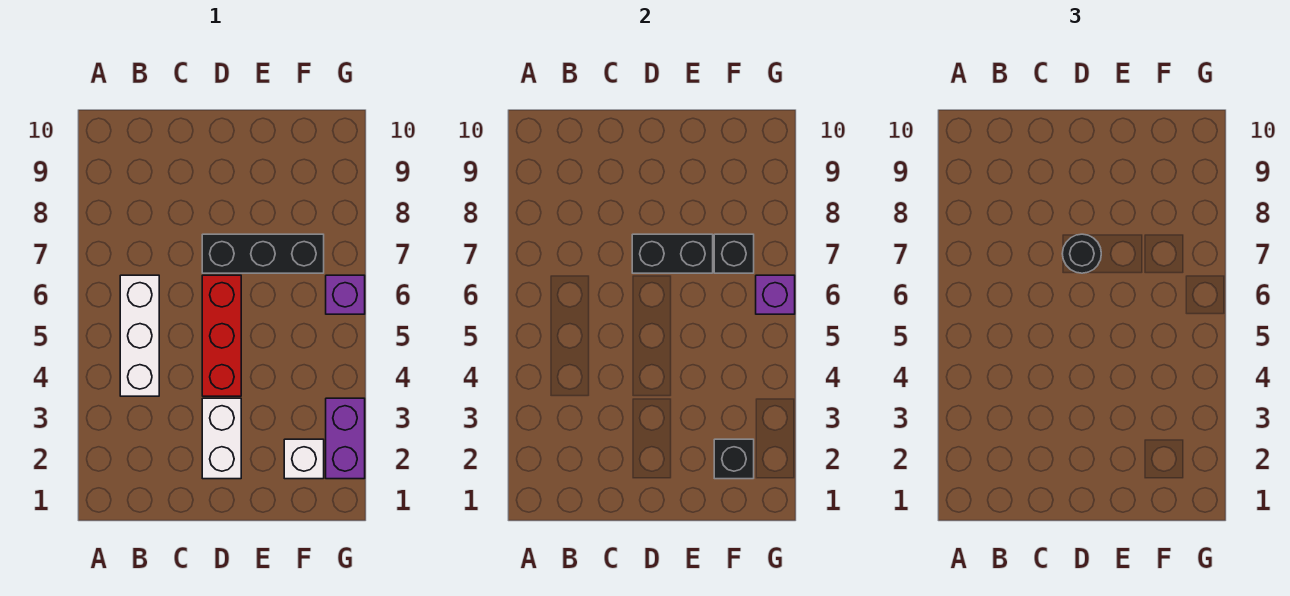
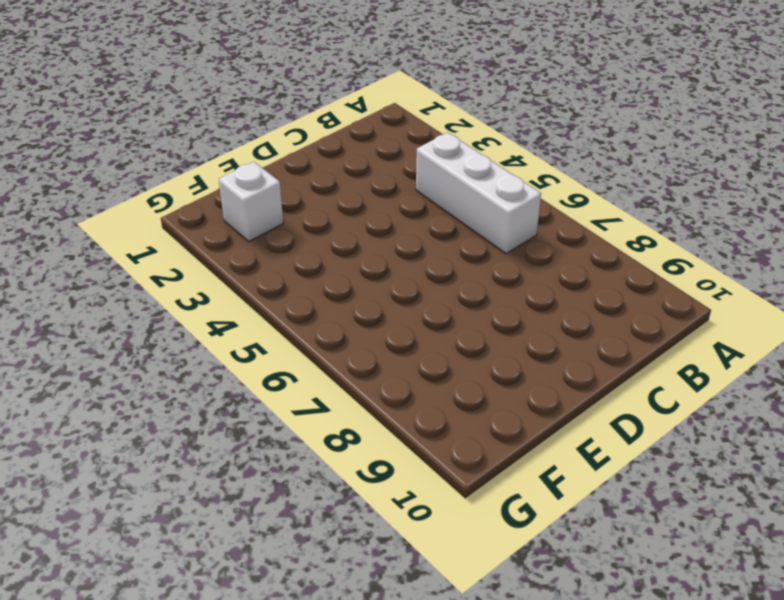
none -> white 1x2 brick [202,398,241,479]
none -> red 1x3 brick [202,275,241,396]
none -> black 1x3 brick [202,234,324,273]

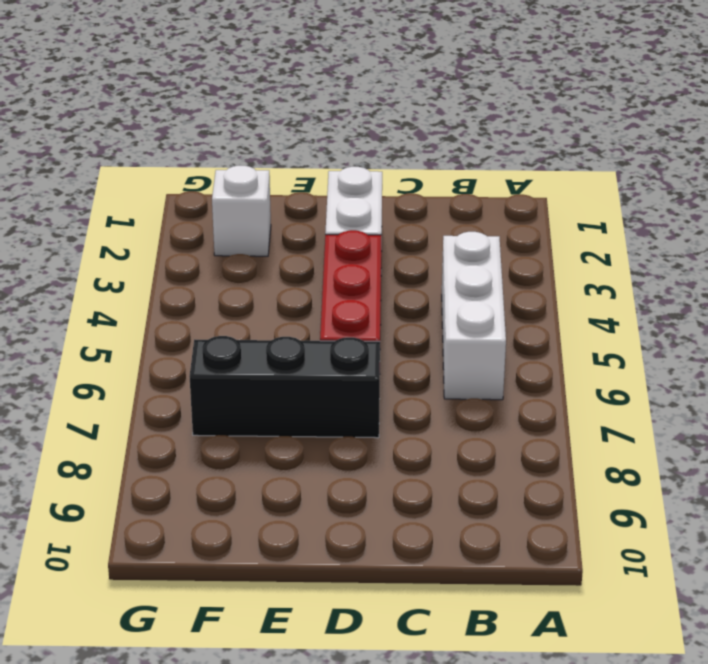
none -> purple 1x2 brick [326,398,365,479]
none -> purple 1x1 brick [326,275,365,314]
none -> black 1x2 brick [632,234,713,273]

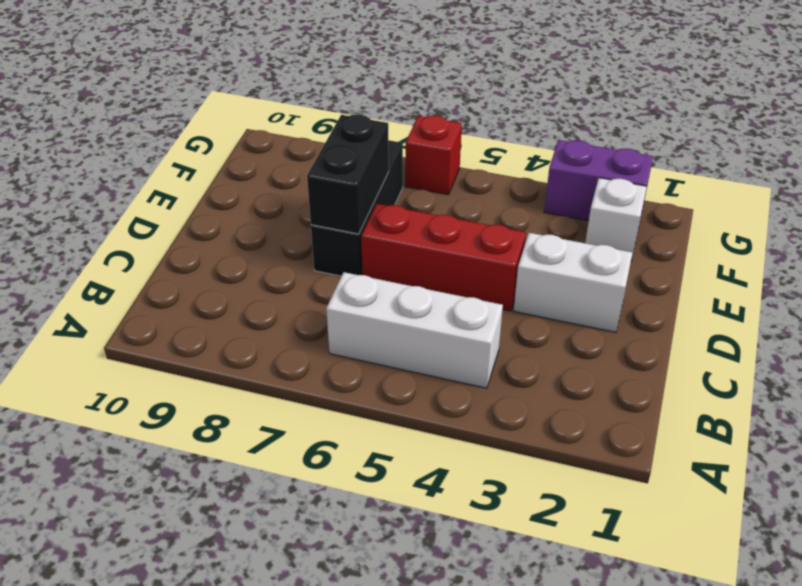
red 1x1 brick [405,116,462,195] -> purple 1x1 brick [326,275,365,314]
none -> black 1x1 brick [714,439,754,479]
none -> black 1x1 brick [714,234,754,273]
none -> purple 1x1 brick [756,275,795,314]

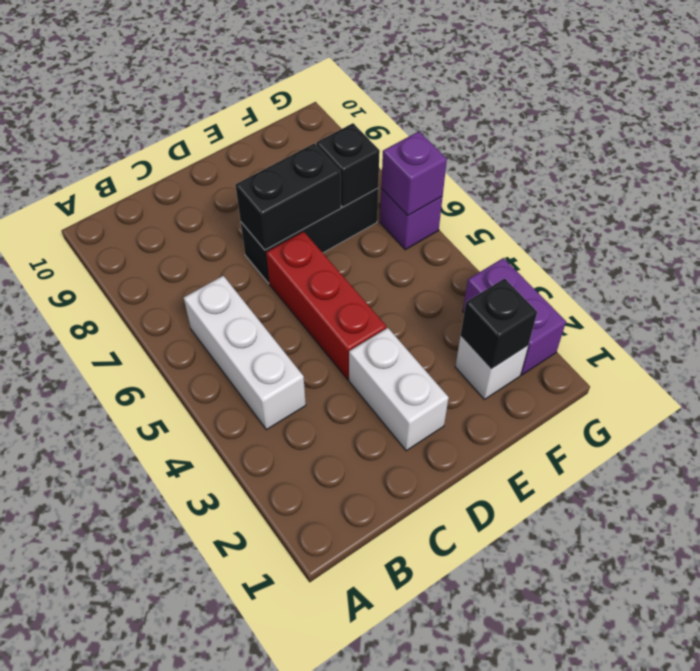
none -> black 1x1 round brick [1062,234,1101,273]

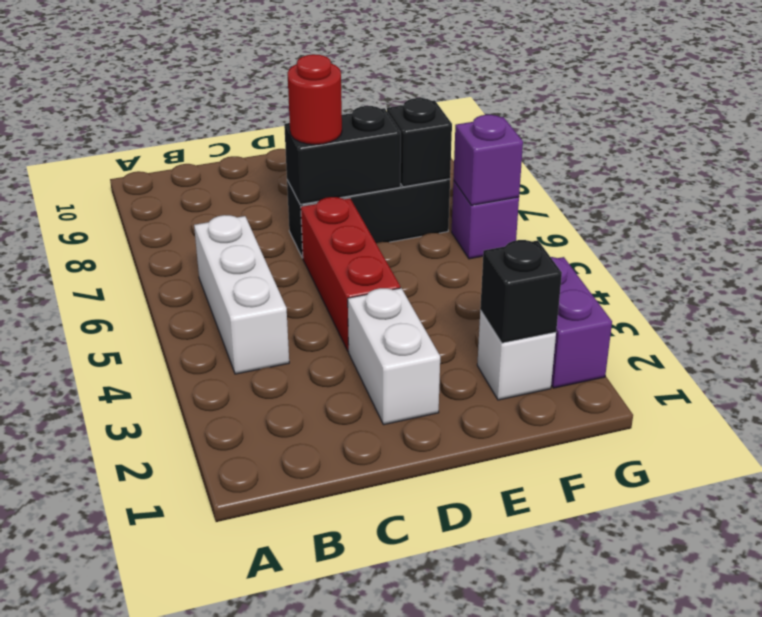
red 1x1 round brick [288,54,342,145] -> black 1x1 round brick [1062,234,1101,273]

